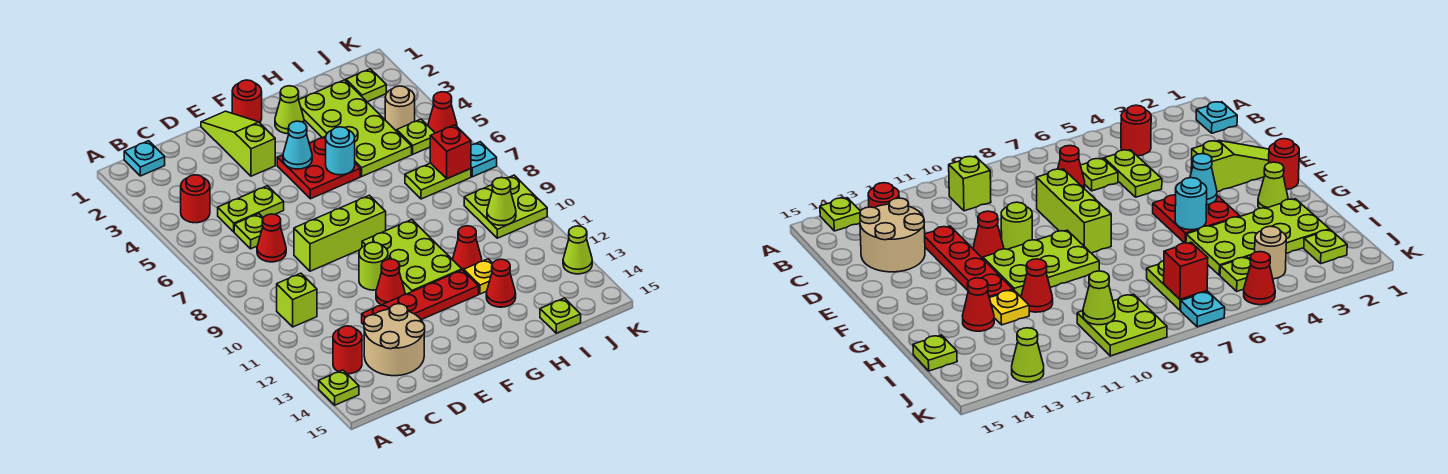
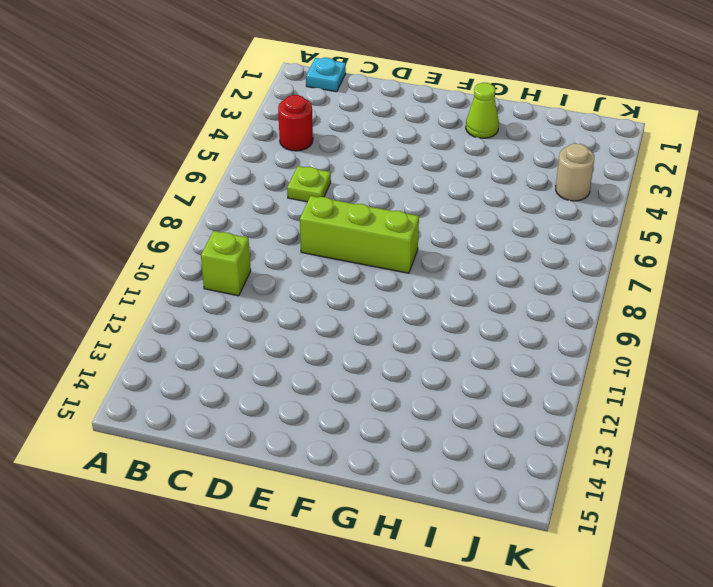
none -> lime 1x1 plate [319,370,359,405]
none -> red 1x1 round brick [333,326,362,374]
none -> lime 1x2 plate [218,186,284,232]
none -> red 1x1 cone [257,214,286,262]

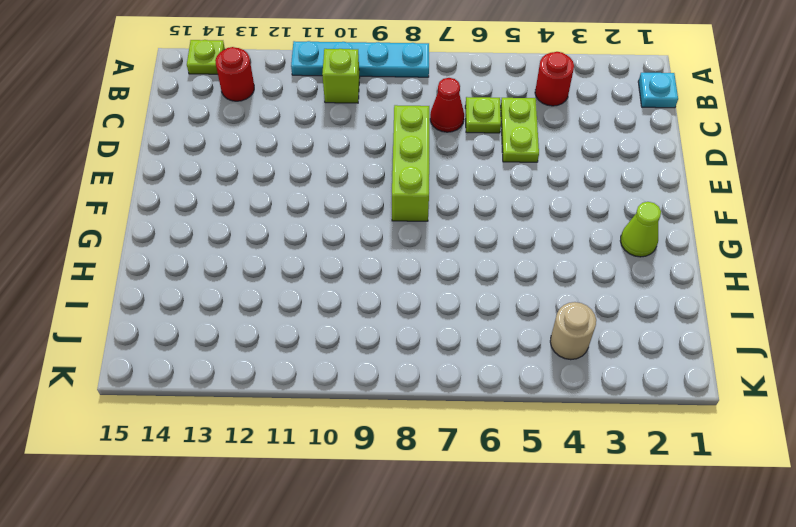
cyan 1x4 plate [291,41,429,77] -> none
none -> tan 2x2 round brick [364,304,425,376]
none -> red 1x4 plate [362,270,479,325]
none -> lime 1x3 slope [201,111,275,176]
none -> lime 1x1 round brick [359,242,388,290]

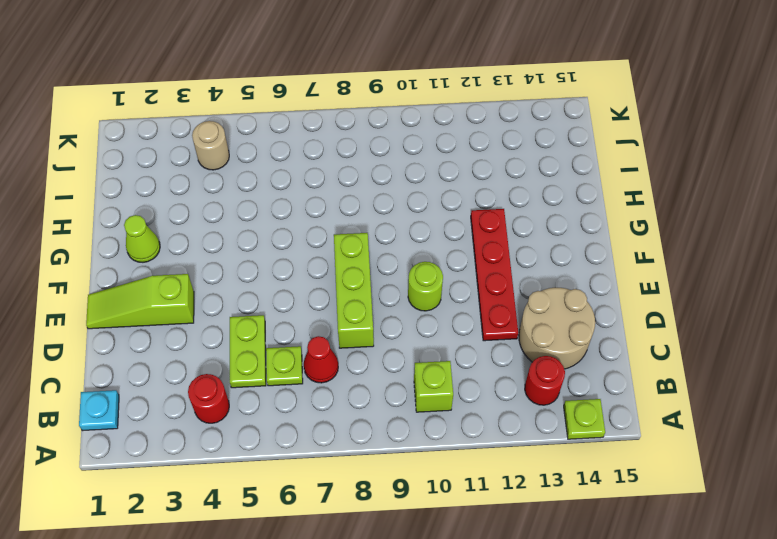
none -> red 1x1 cone [376,259,405,305]
none -> red 1x1 round brick [232,80,262,123]
none -> red 2x2 plate [277,136,360,199]
none -> lime 2x3 plate [362,220,462,294]

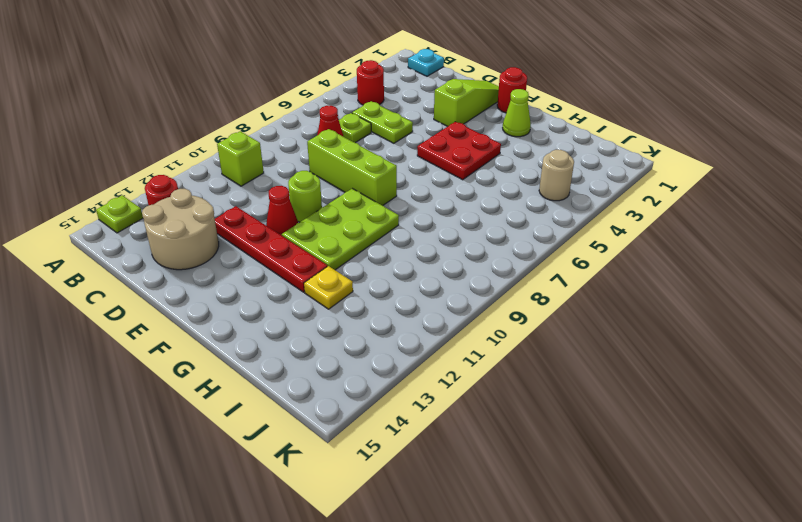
none -> lime 2x4 plate [299,80,412,176]
none -> red 1x1 cone [453,226,482,271]
none -> red 1x1 cone [486,259,516,307]
none -> lime 1x2 plate [405,163,471,199]

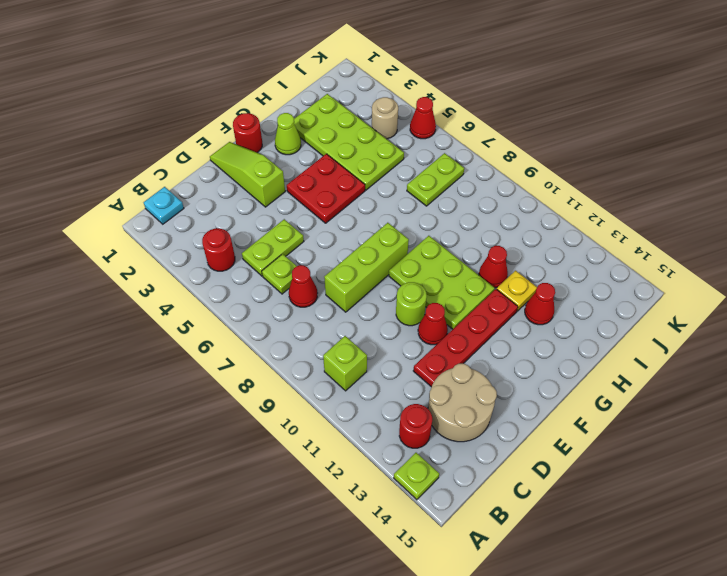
none -> lime 1x1 plate [540,298,581,333]
none -> lime 1x1 plate [346,69,386,102]
none -> lime 1x1 plate [397,119,435,154]
none -> lime 2x2 plate [464,175,547,238]

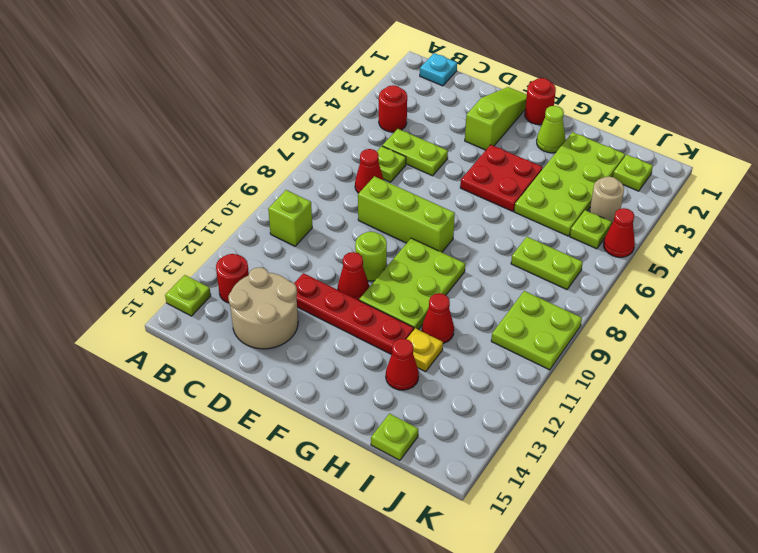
none -> cyan 1x1 plate [471,142,497,177]
none -> lime 1x1 cone [563,226,592,274]
none -> cyan 1x1 cone [283,121,312,169]
none -> cyan 1x1 round brick [326,127,355,175]

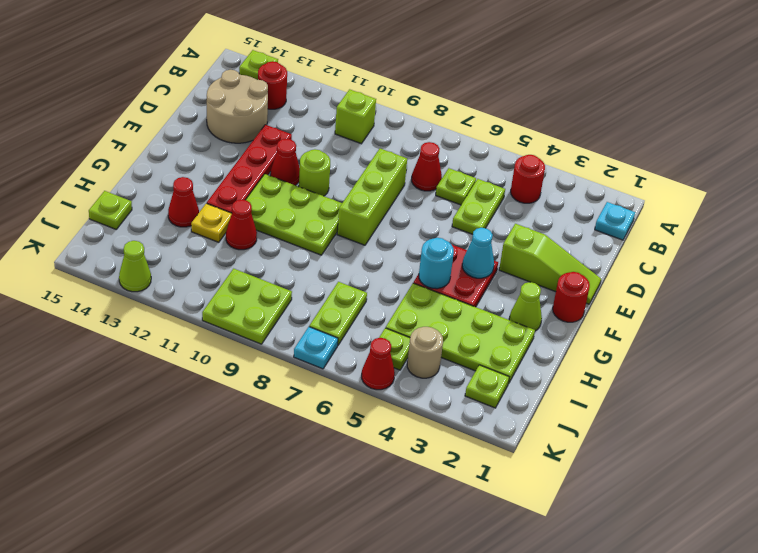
none -> red 1x1 brick [430,125,471,179]
none -> lime 1x1 cone [487,178,516,225]

